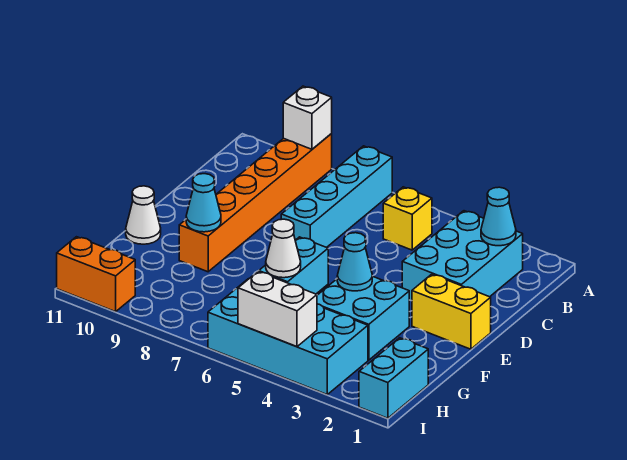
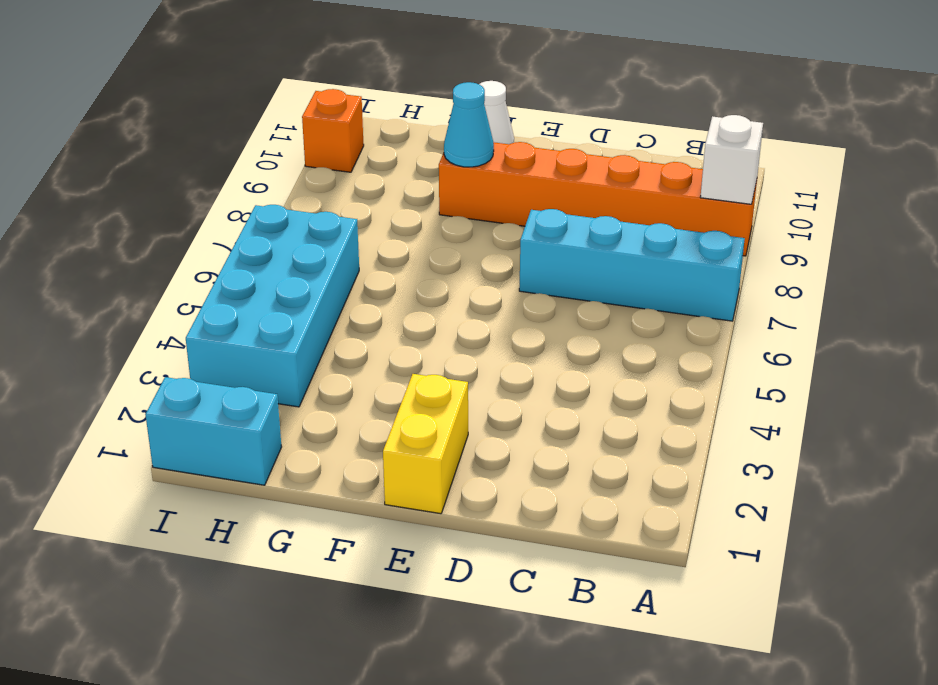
orange 1x1 brick [302,89,364,172] -> orange 1x2 brick [57,237,135,312]
none -> cyan 2x3 brick [402,211,523,301]
none -> yellow 1x1 brick [383,187,432,250]
none -> cyan 2x2 brick [317,276,409,360]

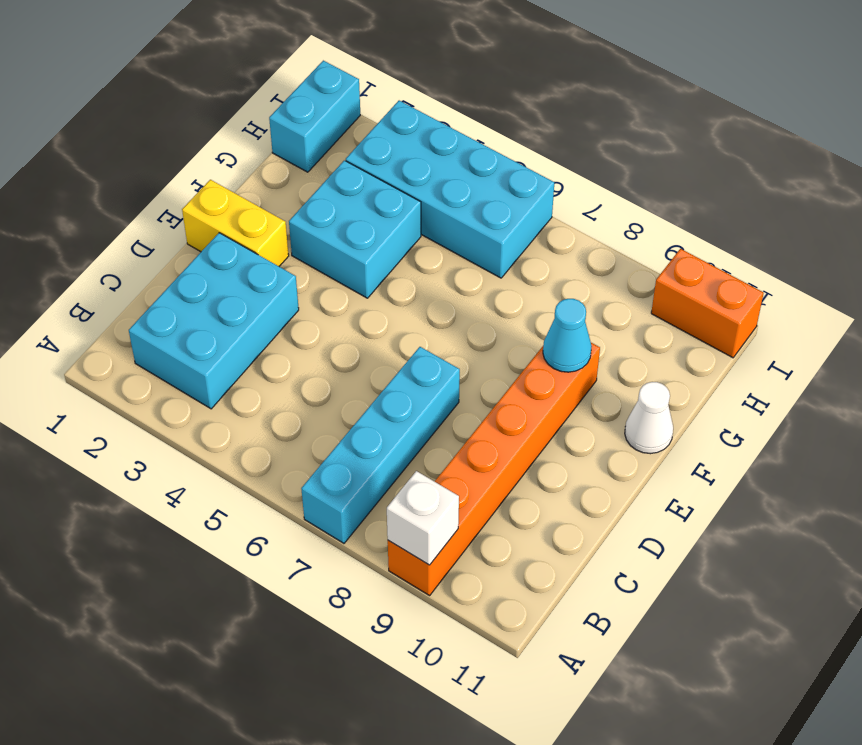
none -> yellow 1x1 brick [383,187,432,250]
none -> cyan 1x1 cone [481,187,516,246]
none -> cyan 1x1 cone [337,233,372,291]

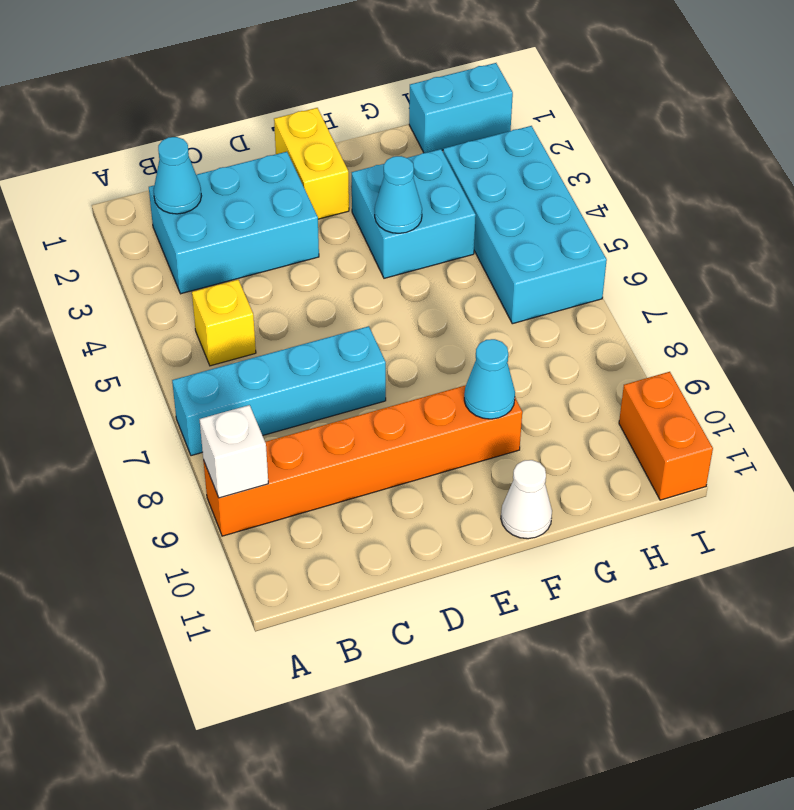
none -> cyan 1x2 brick [259,237,328,294]
none -> white 1x2 brick [238,272,317,347]
none -> white 1x1 cone [266,219,301,278]

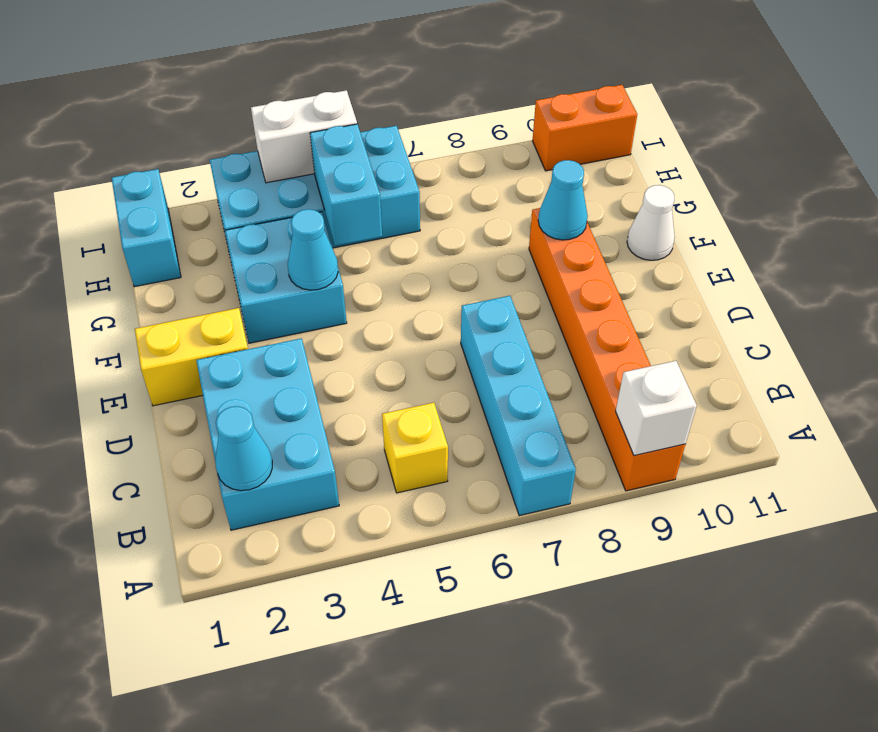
none -> white 1x1 cone [266,219,301,278]

